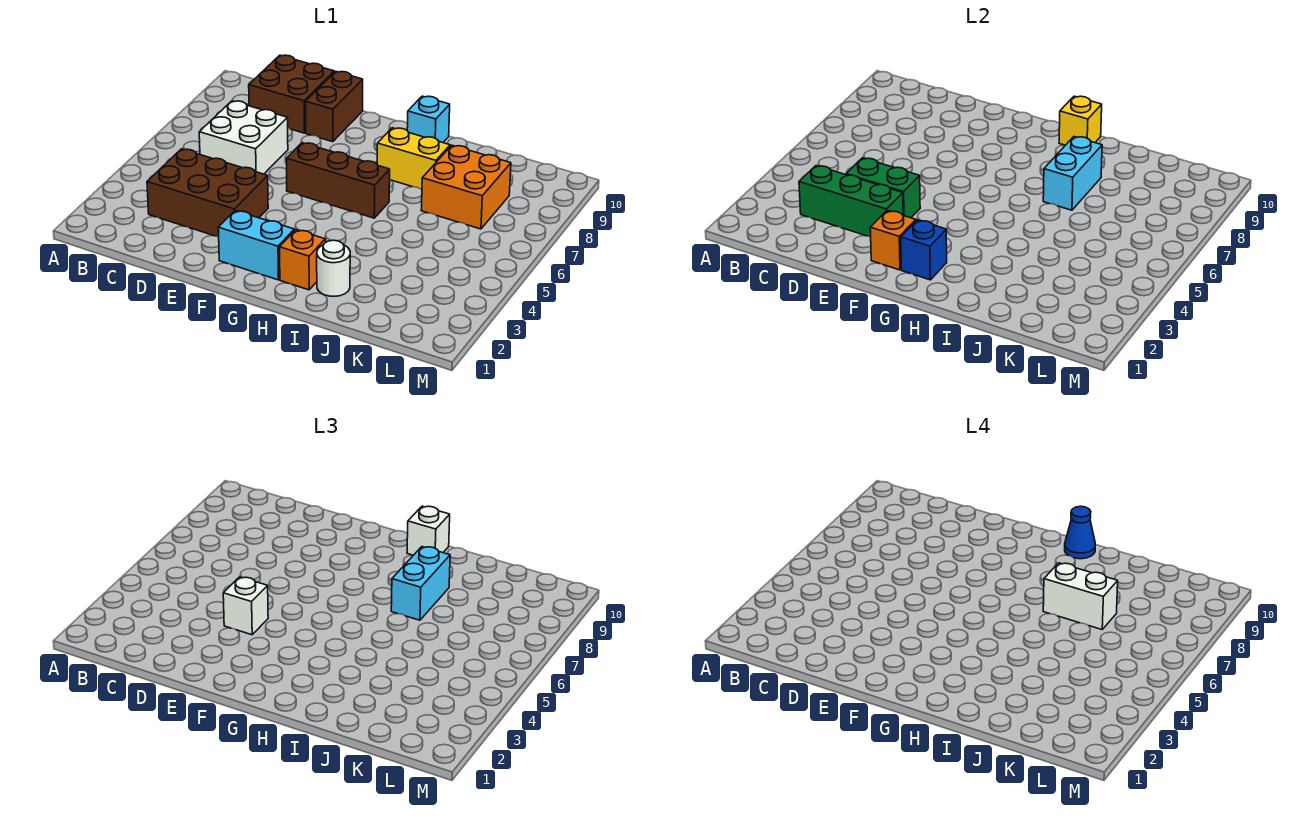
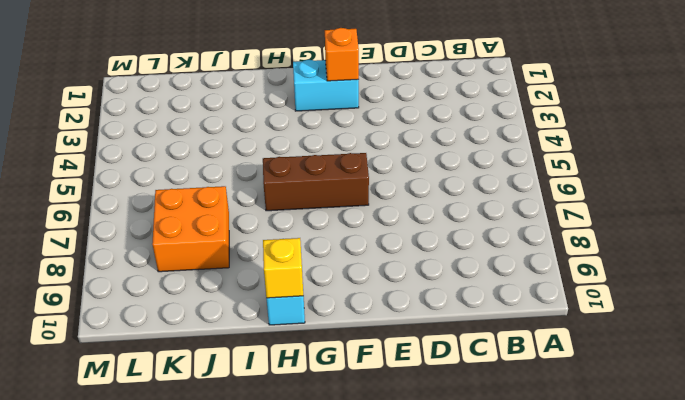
none -> brown 2x3 brick [147,149,268,237]
none -> white 2x2 brick [199,101,288,174]
none -> brown 2x2 brick [249,55,334,133]

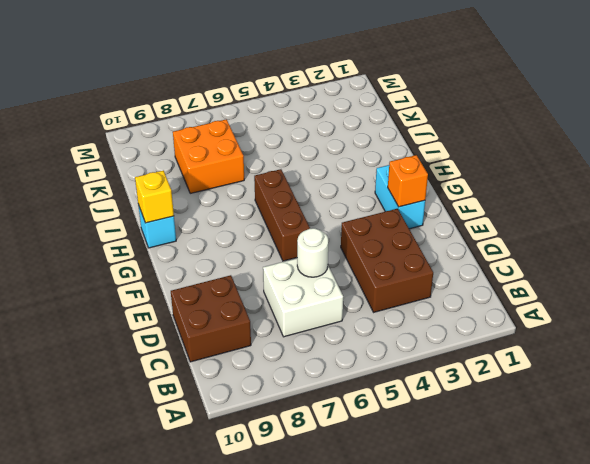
white 1x1 round brick [297,228,328,277] -> white 1x1 round brick moved to [317,240,350,296]
none -> brown 1x2 brick [306,72,363,142]
none -> orange 1x1 brick [280,230,325,290]
none -> yellow 1x2 brick [377,128,450,189]

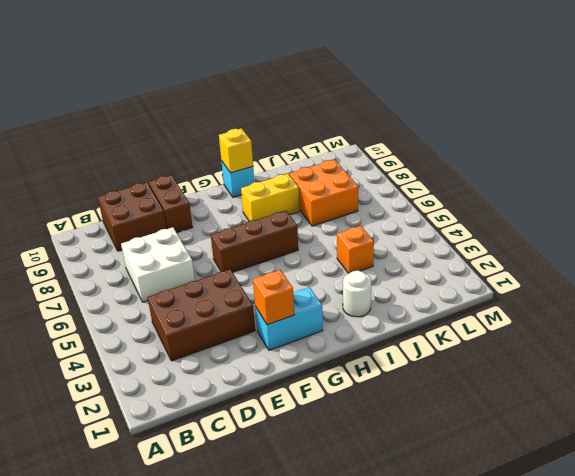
orange 1x1 brick [337,226,374,273] -> orange 1x1 brick moved to [280,230,325,290]
none -> green 1x3 brick [799,166,903,237]
none -> green 1x2 brick [846,158,920,218]
none -> blue 1x1 brick [901,220,947,280]

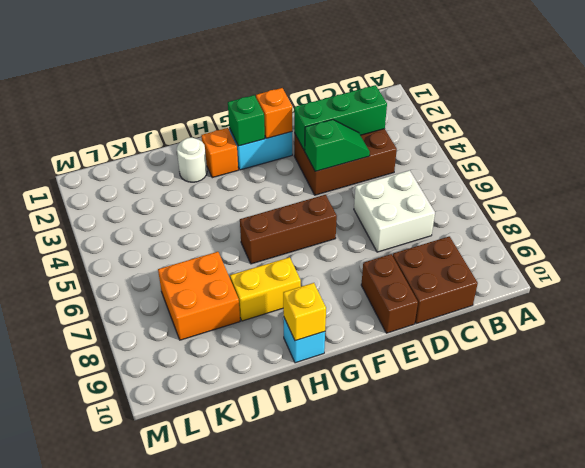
green 1x2 slope [305,119,370,171] -> green 1x2 brick [846,158,920,218]
green 1x1 brick [228,95,265,146] -> blue 1x1 brick [901,220,947,280]
none -> cyan 1x2 brick [1043,137,1102,210]
none -> white 1x1 brick [223,577,268,635]
none -> white 1x1 brick [407,506,450,555]

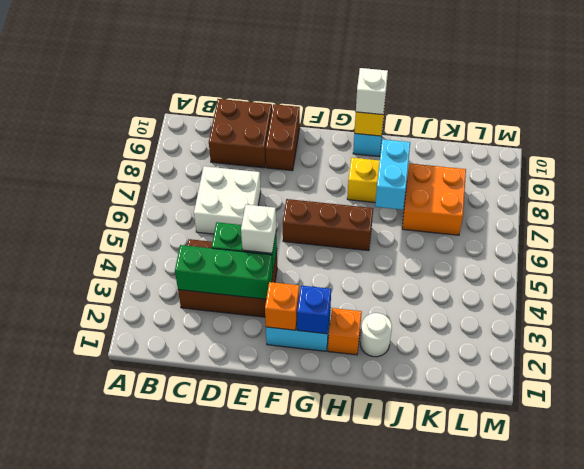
none -> cyan 1x2 brick [391,547,450,620]
none -> blue 1x1 cone [1065,506,1095,559]
none -> white 1x2 brick [1043,563,1118,629]

